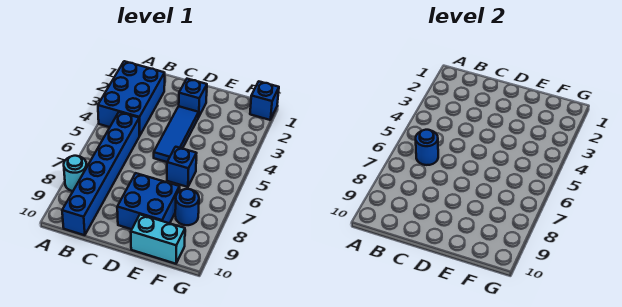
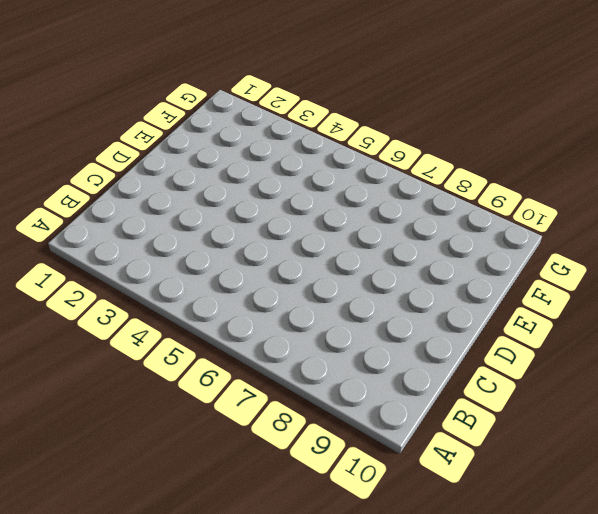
none -> blue 2x3 brick [98,61,165,136]
none -> cyan 1x1 round brick [64,156,87,191]

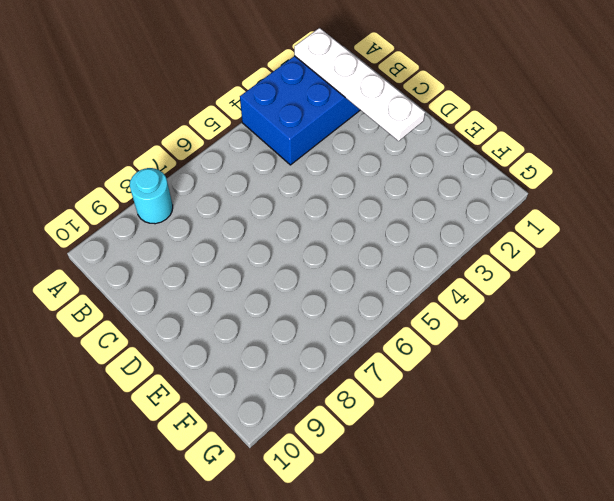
white 1x4 plate [294,28,425,141] -> none
none -> blue 1x6 brick [62,112,139,235]
none -> blue 1x1 brick [179,79,207,117]

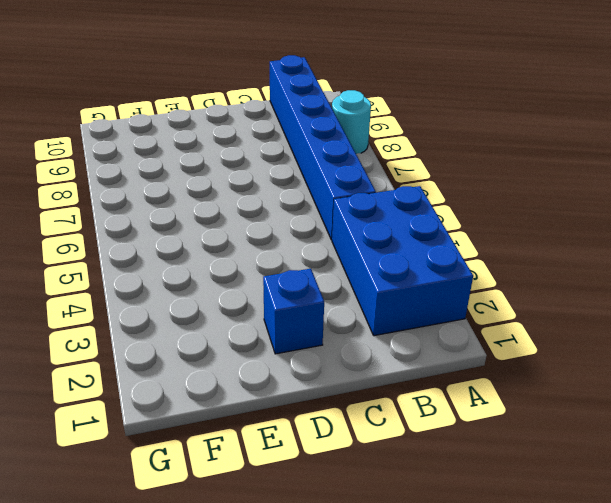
none -> blue 1x3 tile [154,106,199,162]
none -> blue 2x2 brick [117,173,180,229]

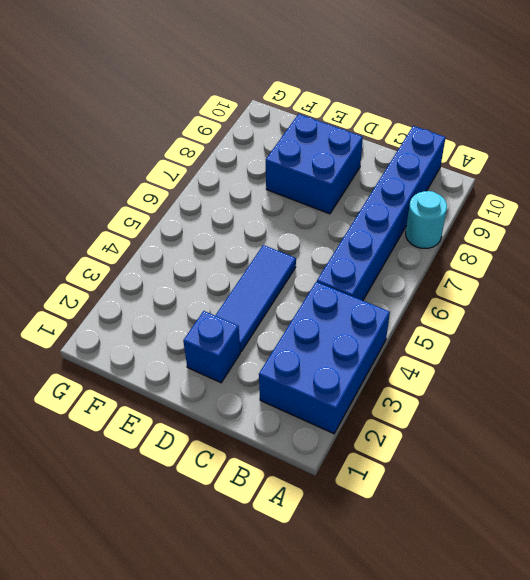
none -> blue 1x1 brick [167,147,197,187]
none -> cyan 1x2 brick [131,215,185,264]

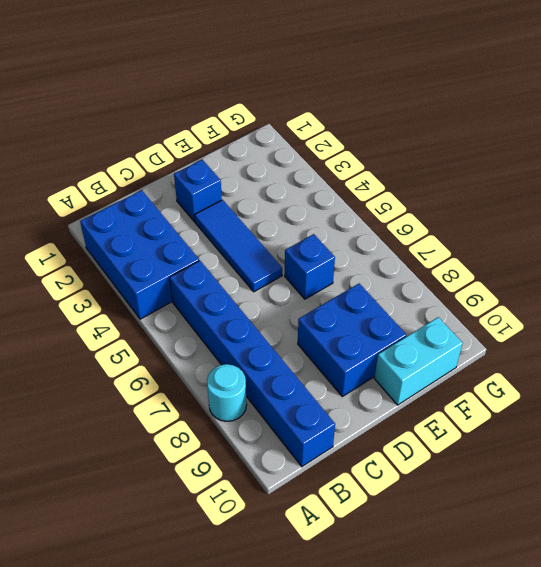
none -> blue 1x1 round brick [175,189,199,225]
none -> blue 1x1 brick [250,81,279,120]

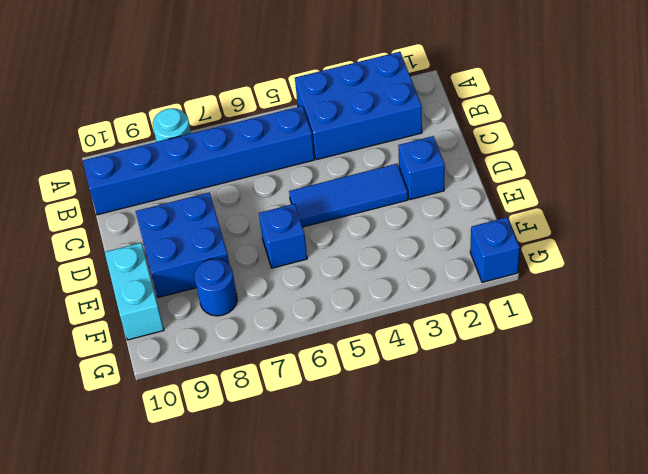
none -> blue 1x1 round brick [416,130,438,165]

